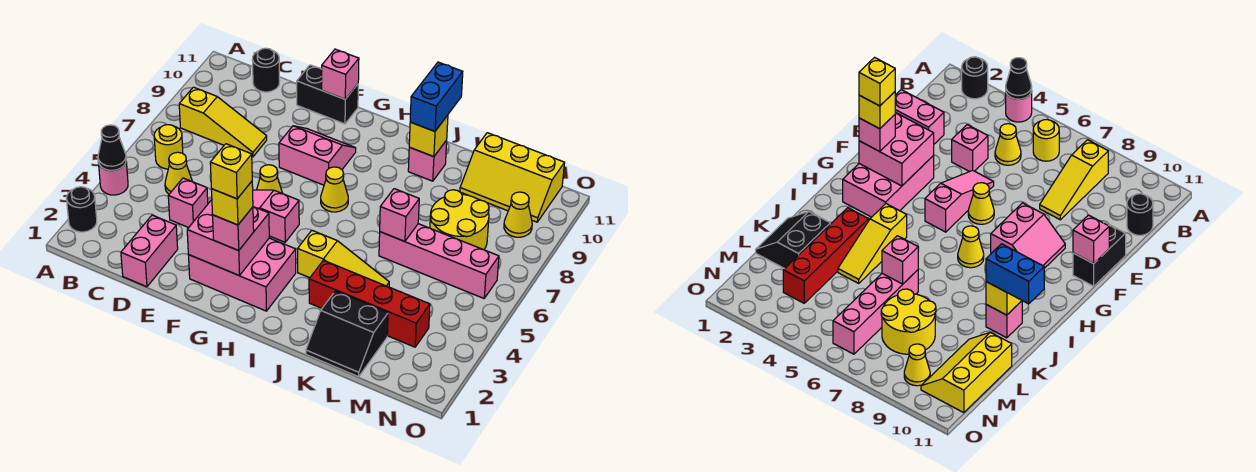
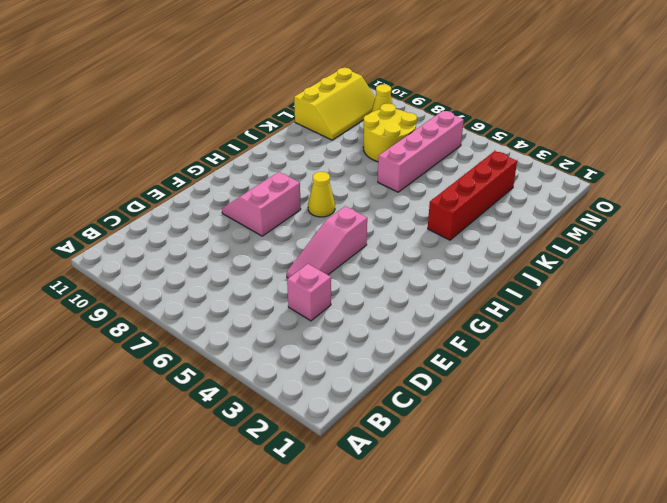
none -> black 1x1 round brick [66,187,97,232]
none -> pink 1x1 round brick [99,162,128,195]
none -> yellow 1x1 round brick [154,125,183,169]
none -> yellow 1x3 slope [179,87,267,157]

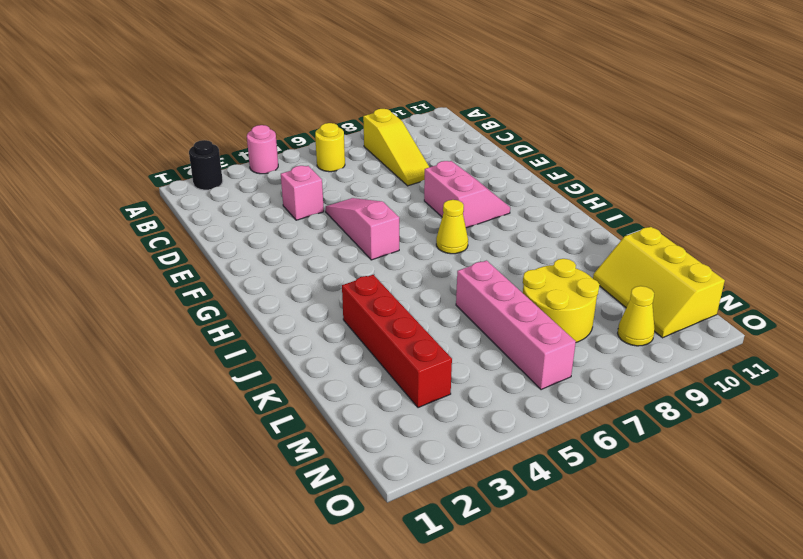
none -> yellow 1x1 cone [165,152,192,194]
none -> black 1x1 round brick [252,48,280,92]
none -> pink 1x2 brick [121,215,178,287]
none -> black 1x2 brick [297,65,358,124]

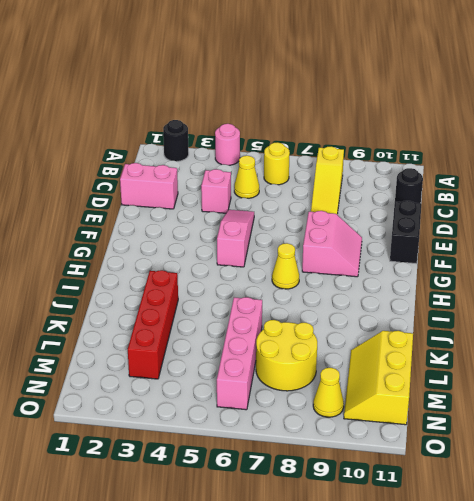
none -> pink 2x3 brick [189,238,296,311]
none -> yellow 1x1 cone [257,165,283,194]
none -> yellow 1x3 slope [298,230,389,287]
none -> pink 1x1 brick [408,140,447,181]

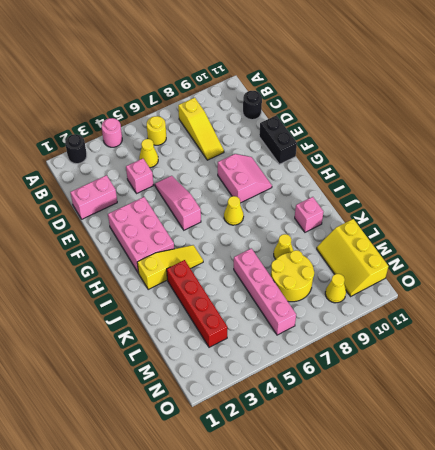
yellow 1x3 slope [137,245,203,289] -> yellow 1x3 slope turned to [298,230,389,287]
yellow 1x1 cone [274,234,293,259] -> yellow 1x1 cone moved to [257,165,283,194]
none -> black 2x2 slope [306,291,388,377]
none -> black 1x1 cone [98,125,126,170]
none -> pink 2x2 brick [187,200,269,276]
none -> pink 1x1 brick [322,49,359,99]

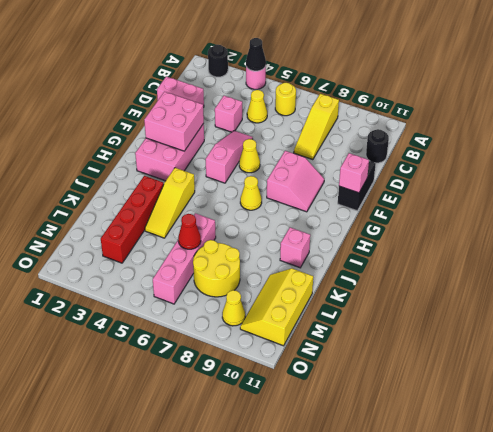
red 1x1 cone [178,214,201,249] -> none
none -> black 2x2 slope [306,291,388,377]
none -> yellow 1x1 brick [409,115,448,157]
none -> pink 1x1 brick [380,189,419,242]
none -> pink 1x1 brick [213,207,254,251]

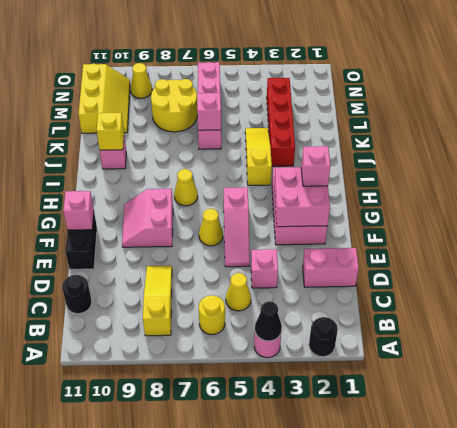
none -> black 2x2 slope [306,291,388,377]
none -> blue 1x2 brick [410,62,463,131]
none -> yellow 1x1 brick [211,181,253,225]
none -> yellow 1x1 brick [210,144,252,199]

